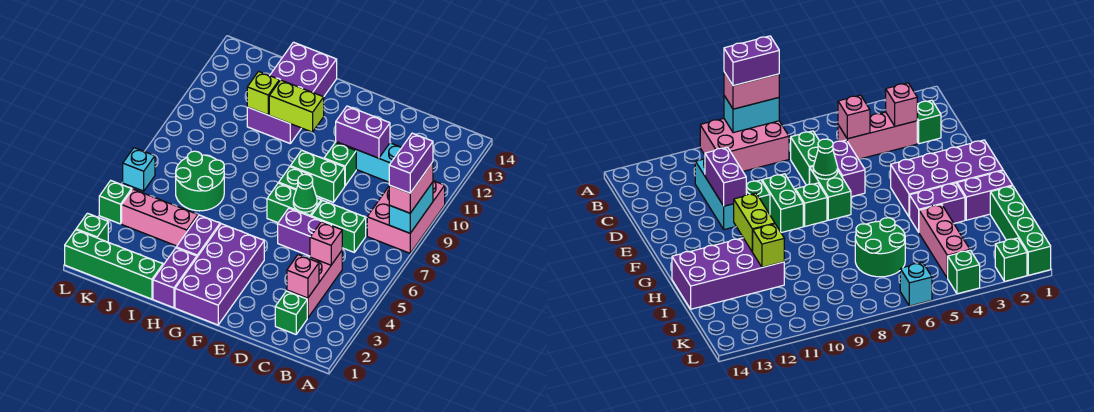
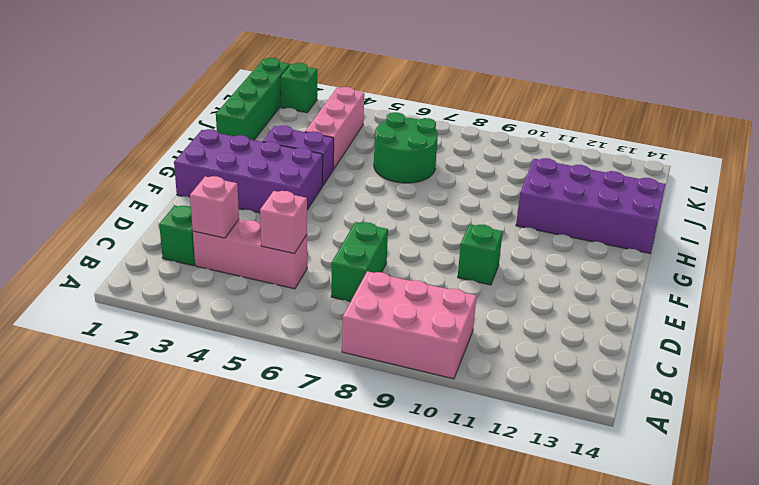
none -> cyan 1x3 brick [336,142,402,182]
none -> purple 1x2 brick [278,208,331,256]
none -> green 1x2 brick [267,183,321,223]

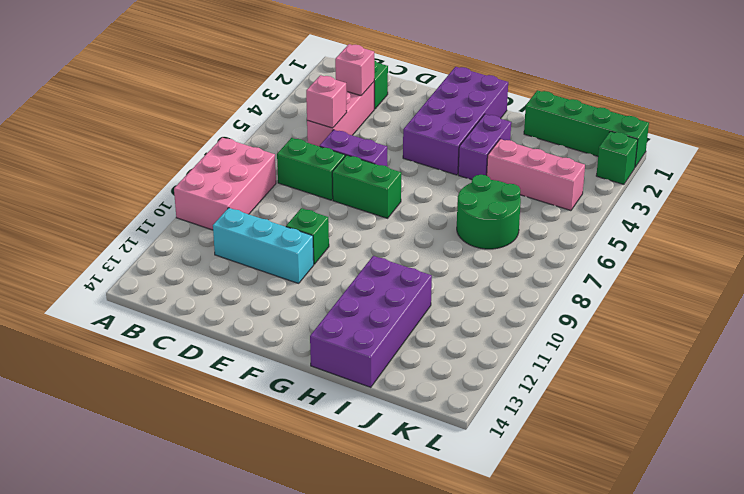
none -> green 1x2 brick [290,150,345,202]
none -> green 1x1 brick [279,167,311,190]
none -> purple 1x2 brick [153,248,197,308]

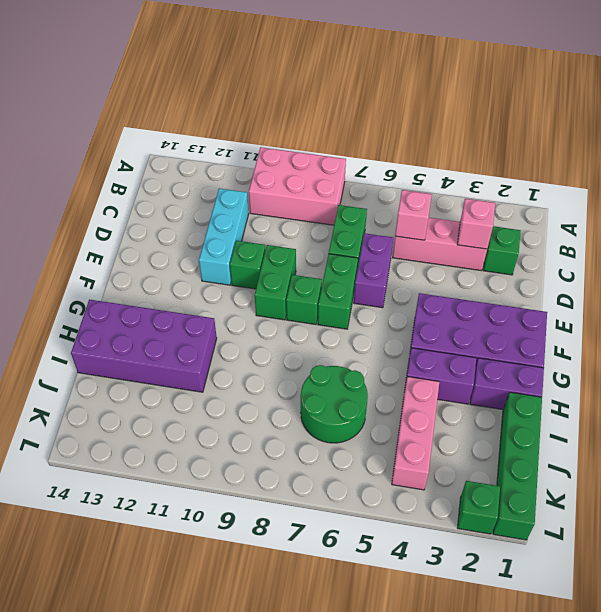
none -> green 1x1 brick [99,181,132,224]
none -> cyan 1x1 brick [123,148,155,191]
none -> cyan 1x2 brick [389,182,433,233]

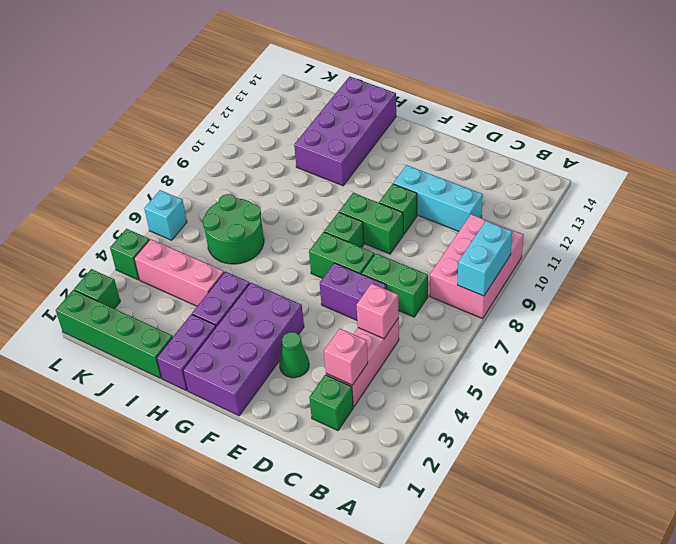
green 1x1 cone [279,332,309,378] -> green 1x1 cone moved to [293,174,317,212]
none -> purple 1x2 brick [336,106,390,158]
none -> lime 1x2 brick [269,80,324,132]
none -> lime 1x1 brick [247,71,279,115]

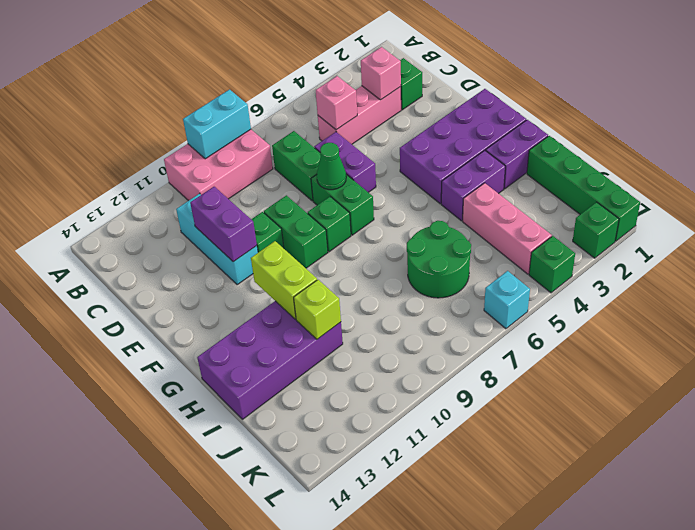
none -> pink 1x2 brick [389,162,433,213]
none -> purple 1x2 brick [389,133,433,193]

